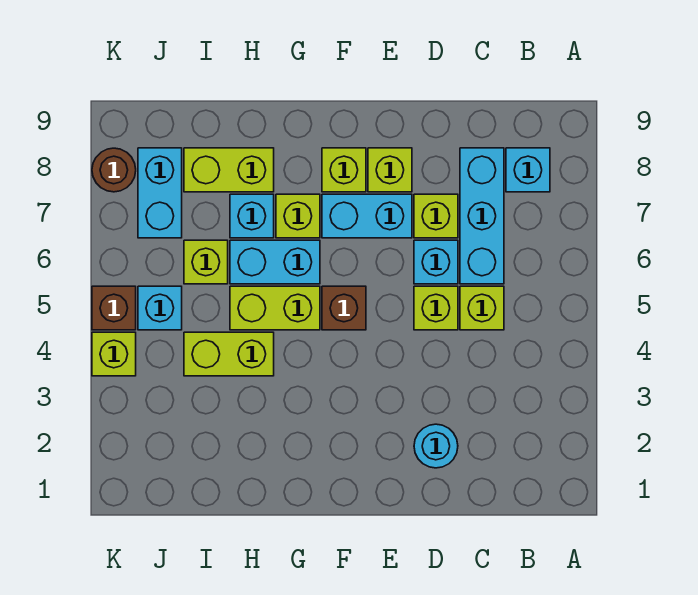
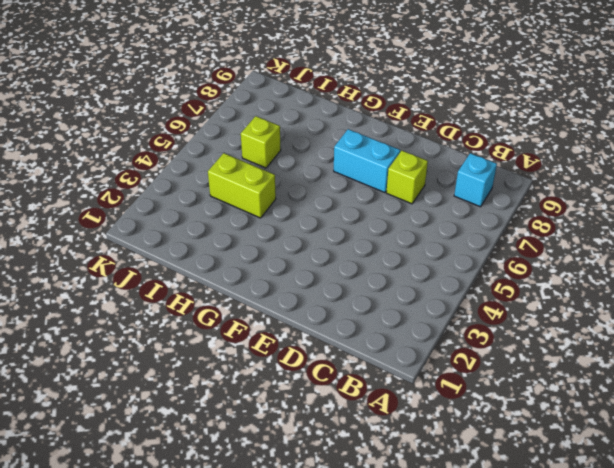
none -> lime 1x1 brick [460,286,504,330]
none -> cyan 1x3 brick [460,148,504,284]
none -> cyan 1x1 round brick [414,424,458,468]

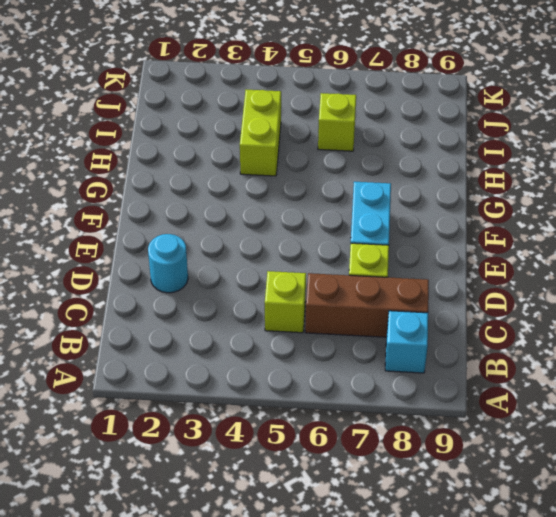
brown 1x3 brick [305,273,429,337] -> cyan 1x3 brick [460,148,504,284]
none -> lime 1x1 brick [414,286,458,330]
none -> cyan 1x1 brick [414,240,458,284]
none -> lime 1x1 brick [368,148,412,192]

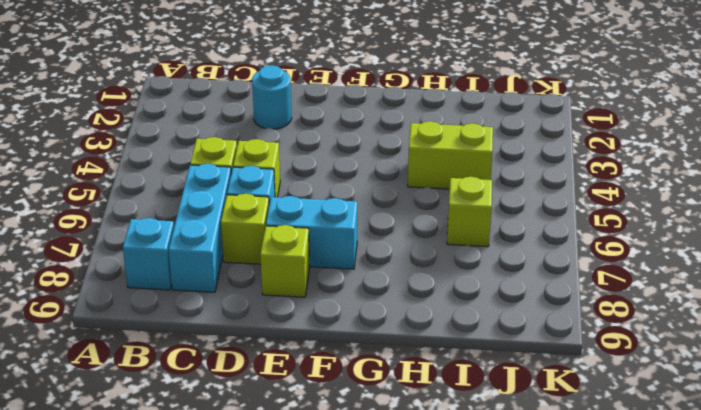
none -> brown 1x1 brick [322,286,366,330]
none -> lime 1x1 brick [322,148,366,192]
none -> lime 1x2 brick [230,286,320,330]

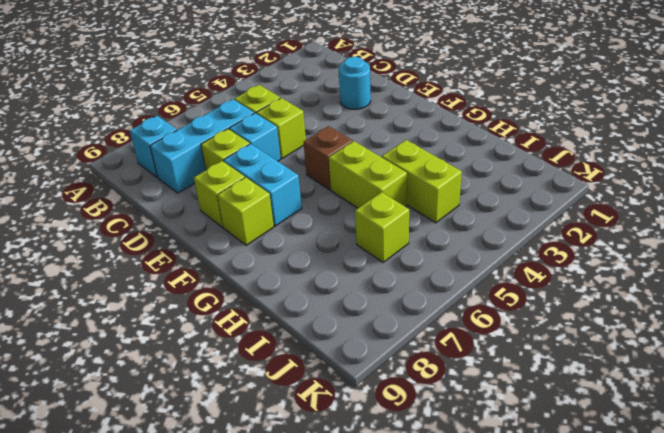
none -> cyan 1x2 brick [230,240,320,284]
none -> lime 1x1 brick [276,194,320,238]
none -> cyan 1x1 brick [230,194,274,238]

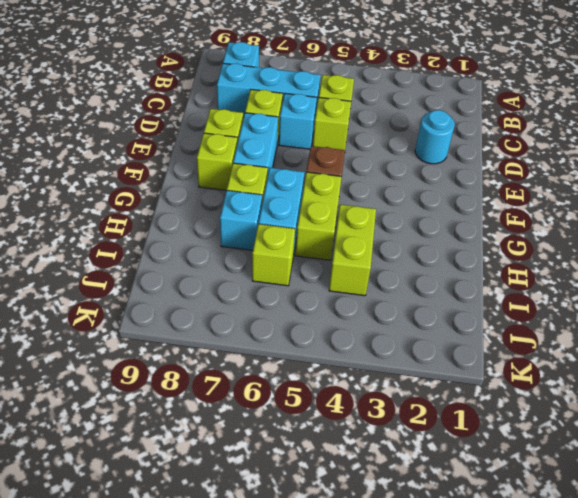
none -> lime 1x2 brick [184,148,274,192]
none -> cyan 1x1 brick [138,286,182,330]
none -> cyan 1x2 brick [138,148,182,238]

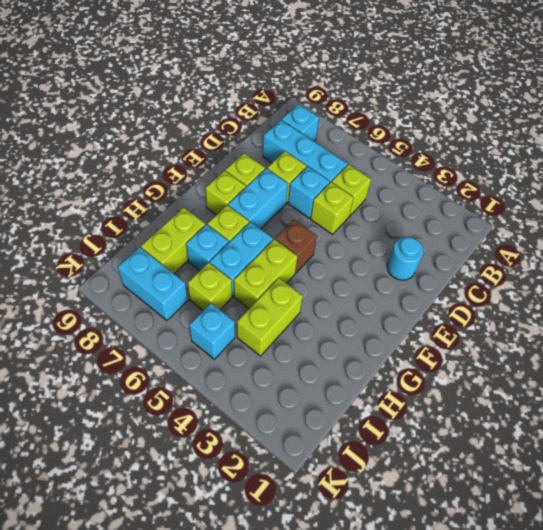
none -> lime 1x1 brick [92,332,136,376]
none -> brown 1x1 brick [92,286,136,330]
none -> brown 1x1 round brick [92,148,136,192]

